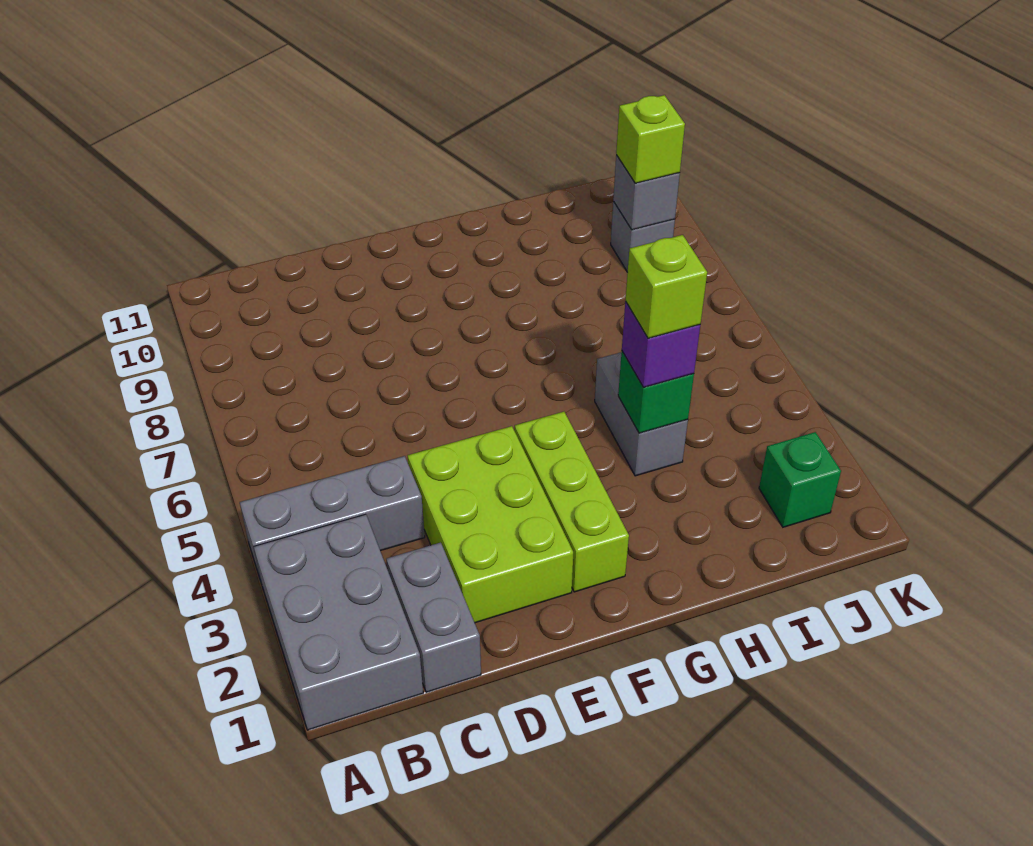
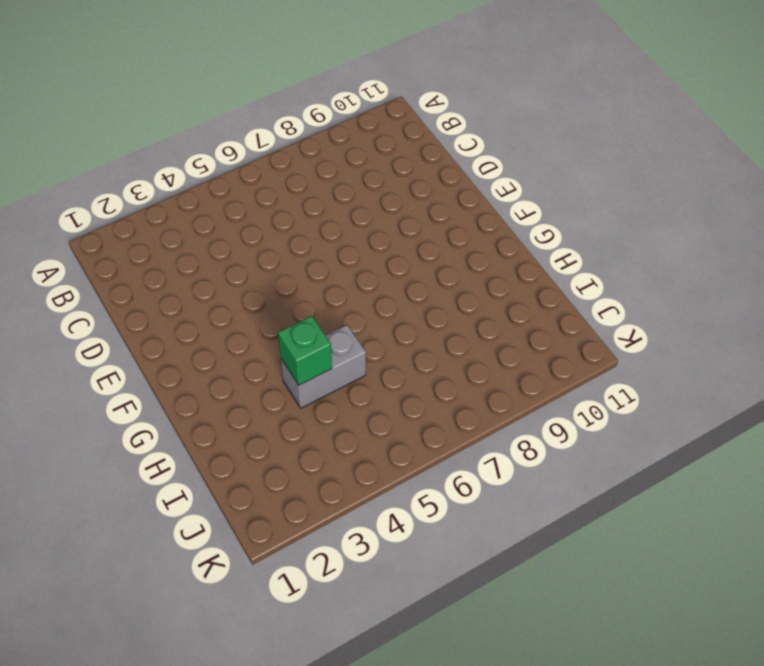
none -> grey 2x3 brick [254,514,423,730]
none -> grey 1x3 brick [240,456,425,581]
none -> grey 1x2 brick [386,542,481,692]

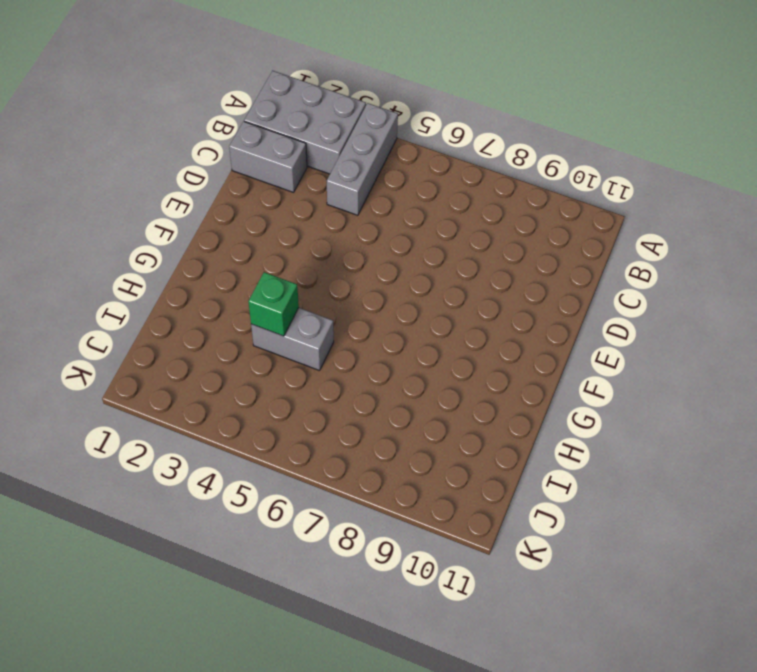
none -> lime 2x3 brick [408,426,573,623]
none -> lime 1x3 brick [515,412,629,592]
none -> green 1x1 brick [759,432,841,527]

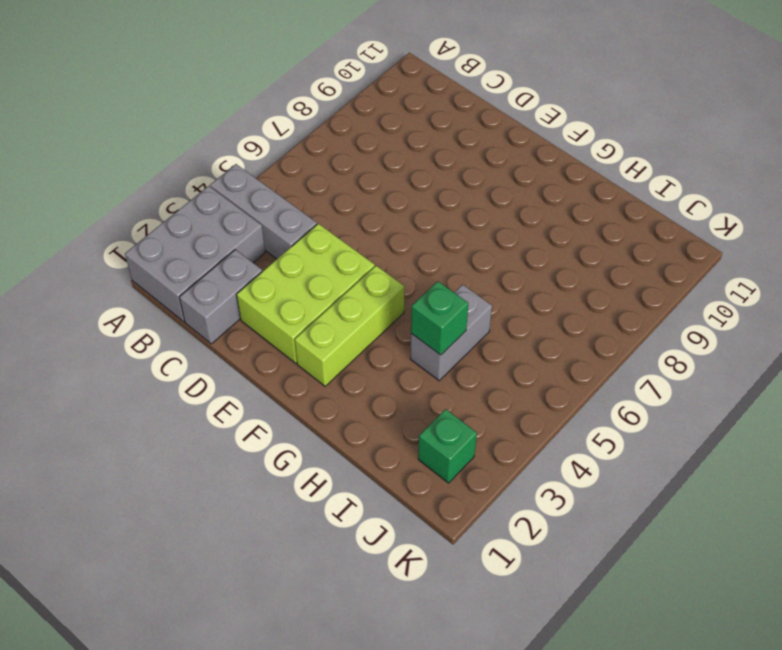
none -> grey 1x1 brick [611,202,675,272]
none -> grey 1x1 brick [613,155,680,230]
none -> purple 1x1 brick [622,302,700,387]

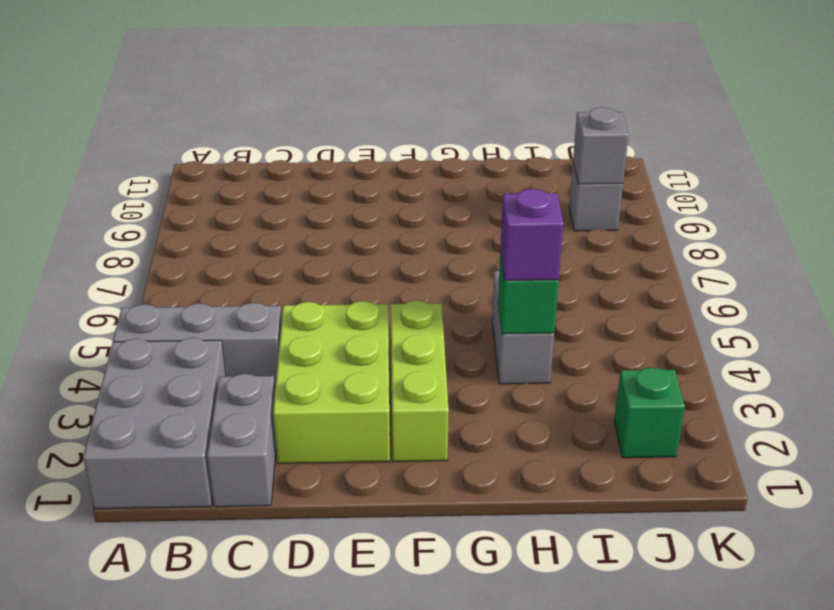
none -> lime 1x1 brick [616,95,685,183]
none -> lime 1x1 brick [625,235,707,338]

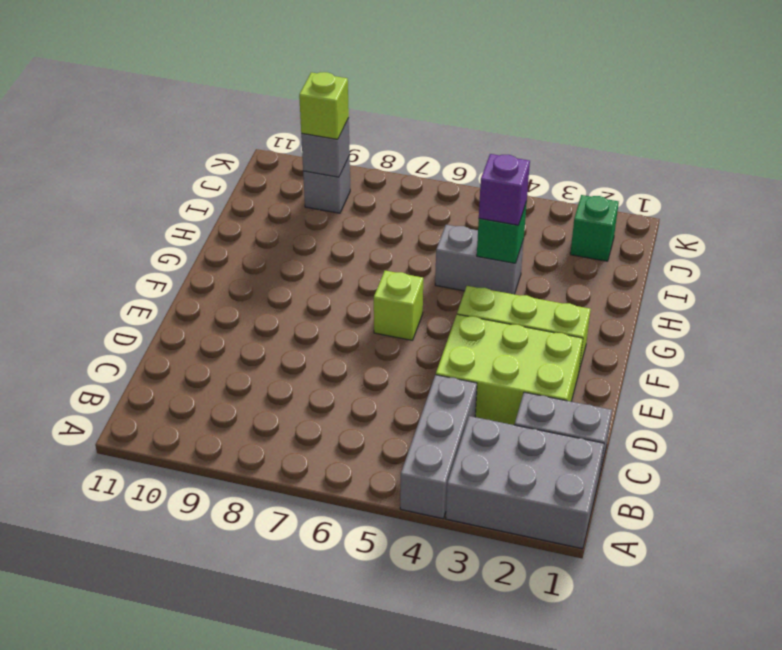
lime 1x1 brick [374,271,423,340] -> lime 1x1 brick moved to [625,235,707,338]

